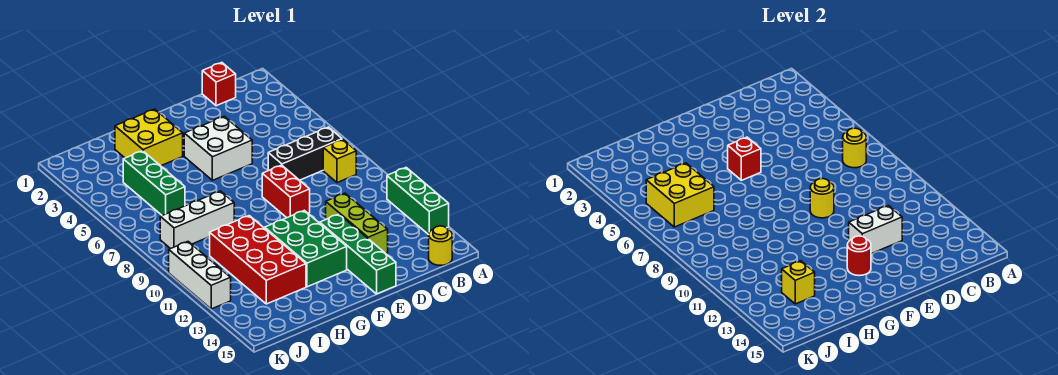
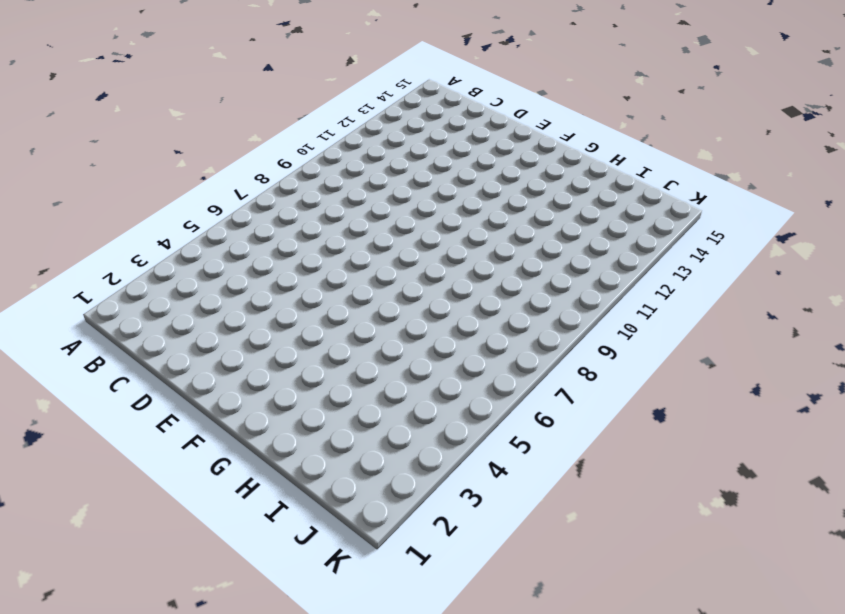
none -> green 1x3 brick [387,168,449,235]
none -> black 1x3 brick [268,127,342,180]
none -> yellow 1x1 brick [323,139,356,183]

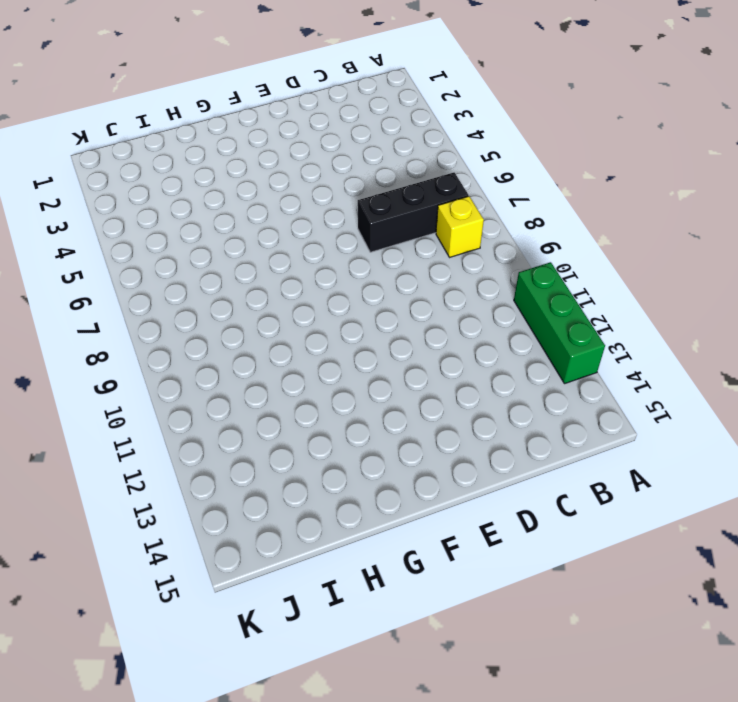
none -> yellow 1x1 round brick [429,226,452,265]
none -> red 1x1 brick [202,62,236,106]
none -> lime 1x3 brick [326,193,388,253]

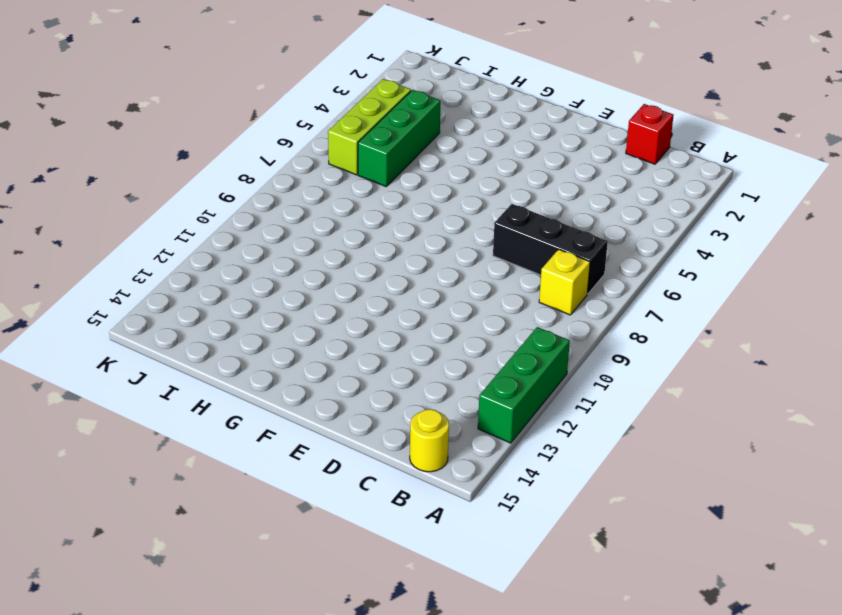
lime 1x3 brick [328,79,411,175] -> lime 1x3 brick moved to [326,193,388,253]
none -> white 2x2 brick [184,116,252,180]
none -> red 1x2 brick [262,165,310,218]
none -> green 1x4 brick [320,214,396,294]

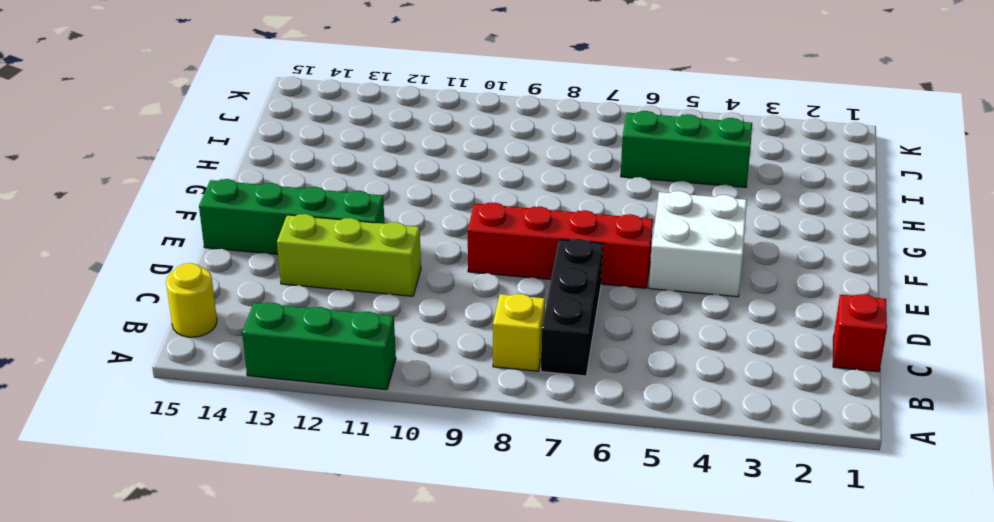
red 1x4 brick [468,202,653,288] -> red 1x2 brick [262,165,310,218]
none -> green 2x3 brick [265,210,347,287]
none -> yellow 2x2 brick [115,109,183,166]
none -> white 1x3 brick [160,191,234,249]

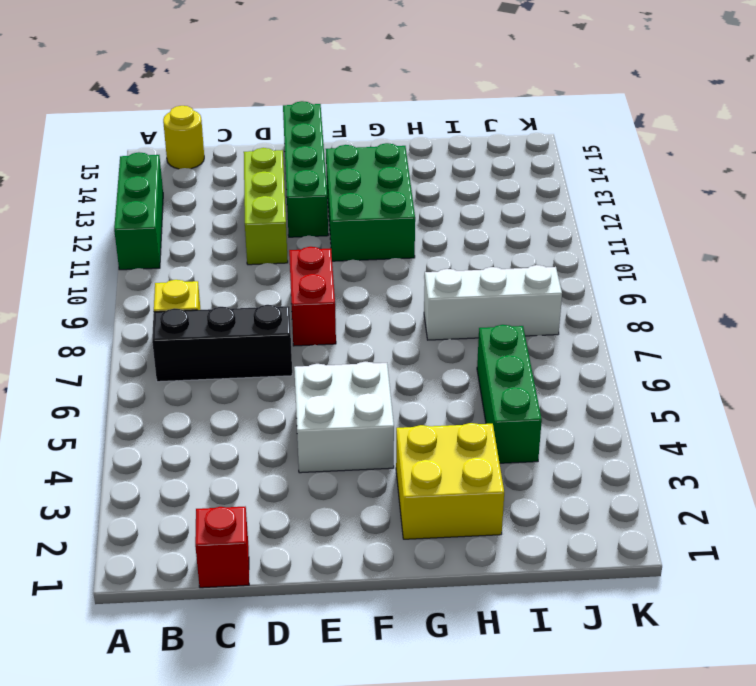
none -> red 2x4 brick [210,216,306,304]
none -> white 1x3 brick [169,242,231,309]
none -> yellow 1x1 round brick [843,128,866,168]

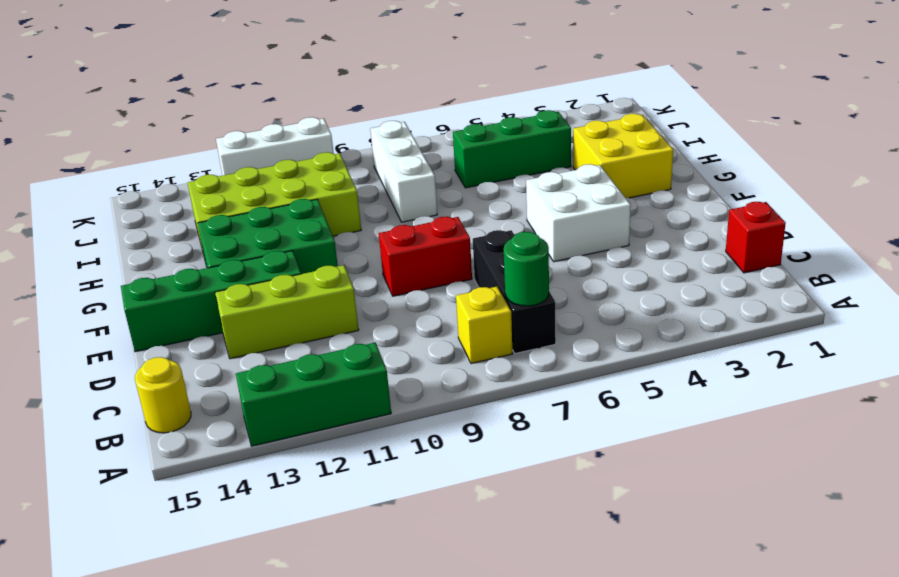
green 1x1 round brick [504,232,549,306] -> yellow 1x1 round brick [843,128,866,168]
lime 2x4 brick [188,152,361,254] -> red 2x4 brick [210,216,306,304]
none -> white 1x2 brick [849,206,902,254]
none -> yellow 1x1 round brick [810,179,834,218]
none -> red 1x1 brick [728,137,761,180]

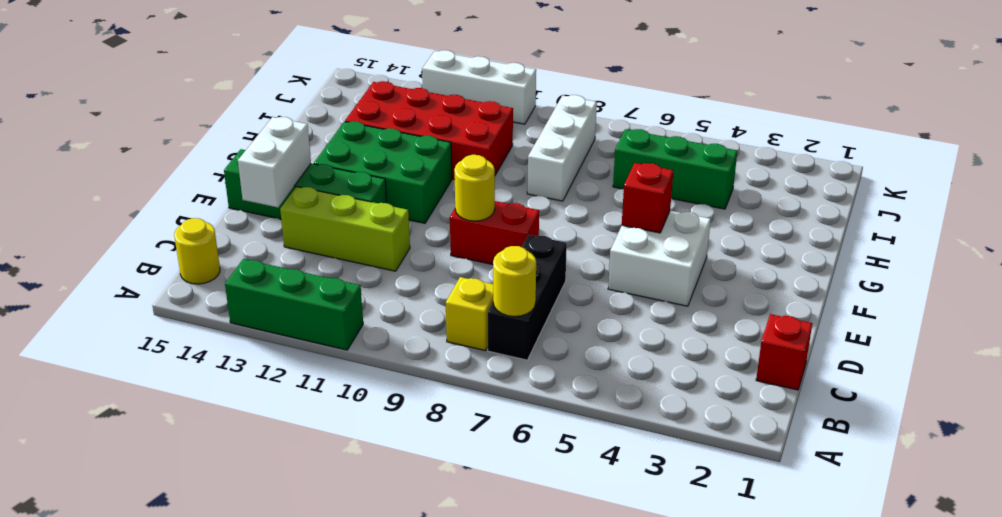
white 1x2 brick [238,117,311,208] -> white 1x2 brick moved to [849,206,902,254]
none -> yellow 2x2 brick [115,109,183,166]
none -> red 1x1 round brick [847,236,871,276]
none -> yellow 2x2 brick [646,163,714,227]

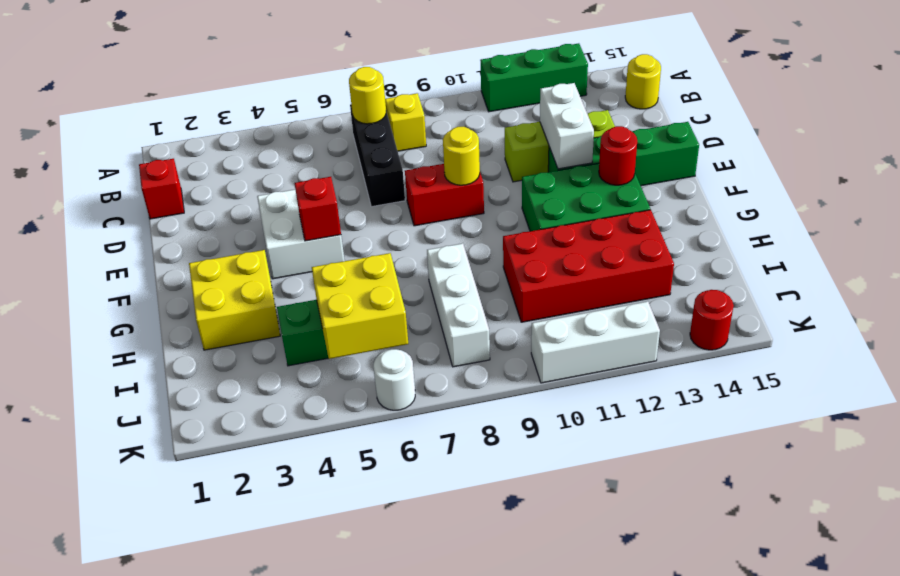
white 1x1 round brick [373,349,415,410] -> none
red 1x1 round brick [690,290,734,350] -> none
none -> yellow 1x1 brick [782,261,815,304]

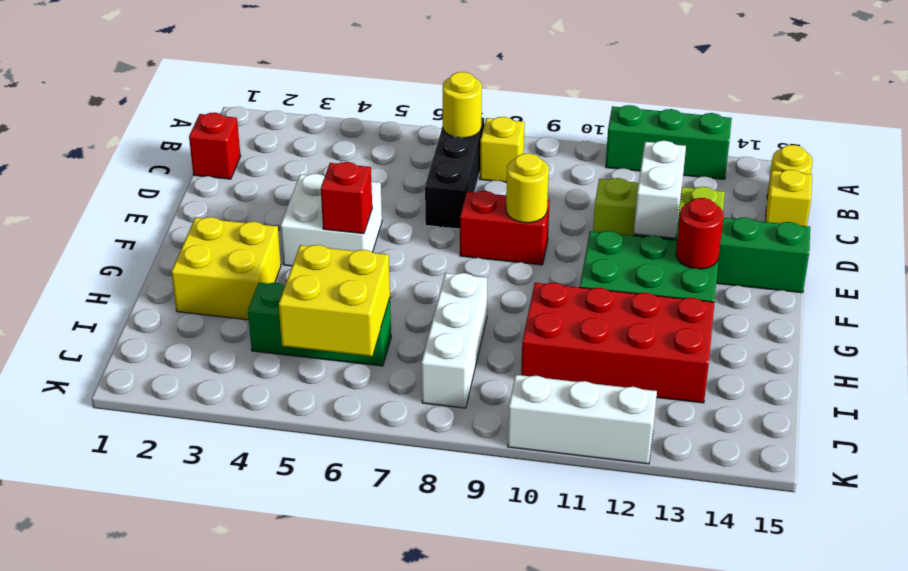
yellow 1x1 brick [765,170,812,226] -> yellow 1x1 brick moved to [782,261,815,304]

